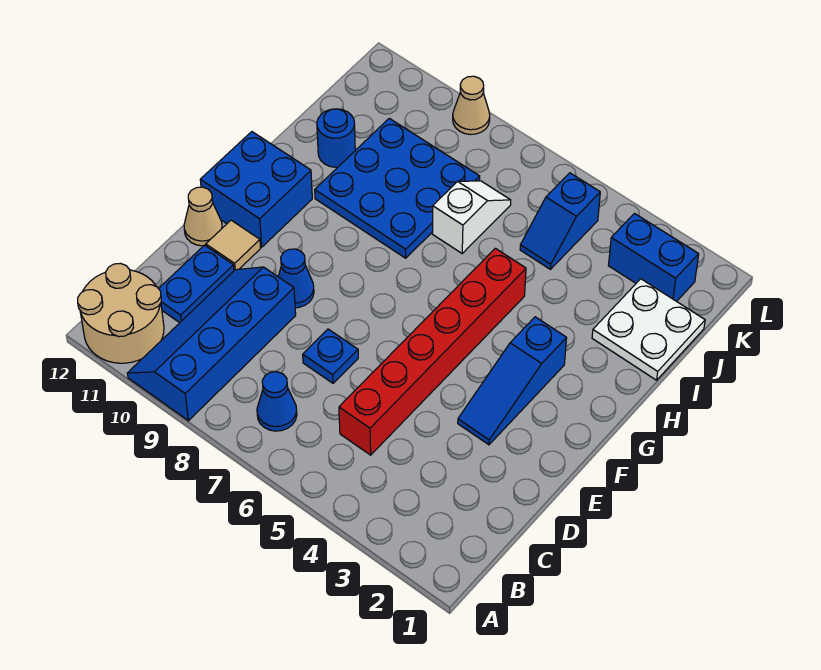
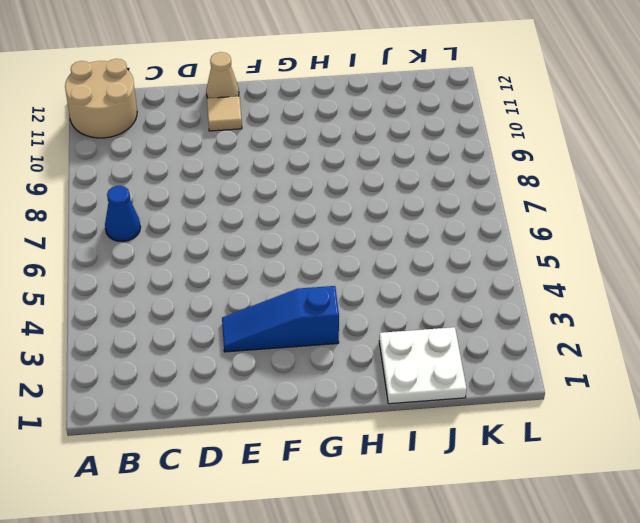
none -> blue 2x4 slope [127,267,296,421]
none -> red 1x6 brick [339,248,526,455]
none -> blue 1x2 plate [159,245,234,323]

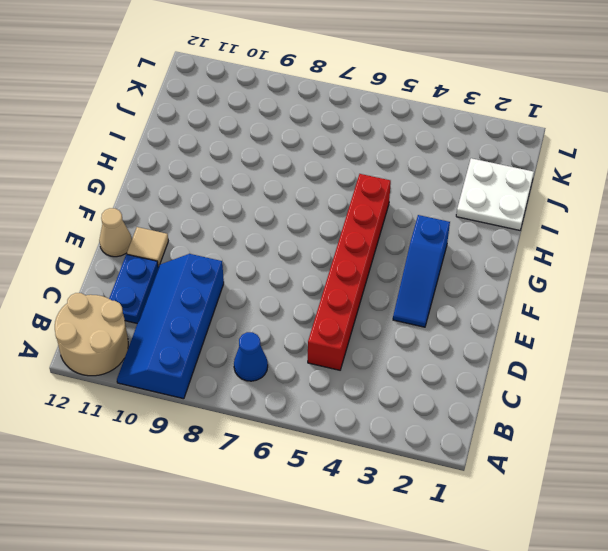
none -> blue 1x1 plate [303,329,358,383]
none -> blue 1x1 cone [278,249,314,308]
none -> blue 2x2 brick [200,132,312,247]

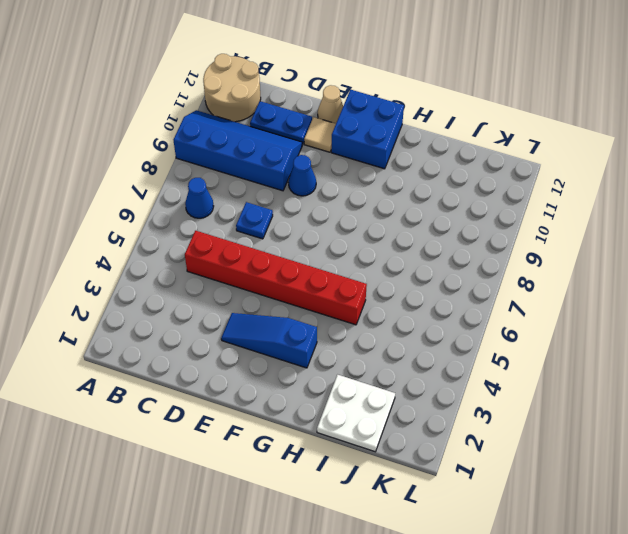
none -> blue 3x3 plate [315,118,480,258]
none -> white 1x2 slope [432,181,511,253]
none -> blue 1x1 round brick [317,109,355,167]

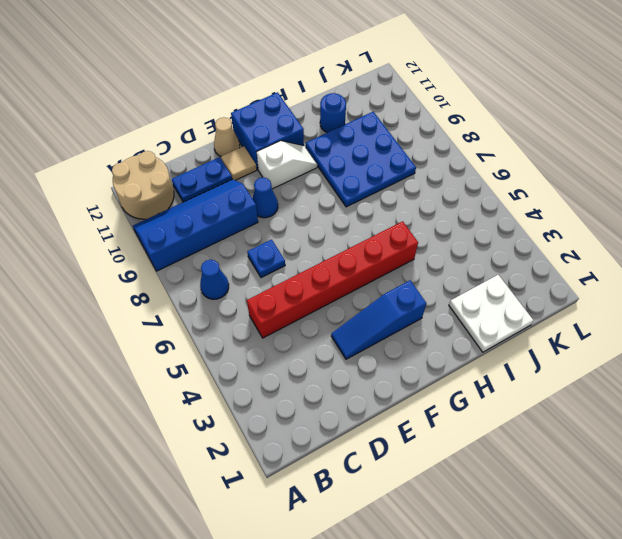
white 1x2 slope [257,141,317,189] -> white 1x2 slope moved to [432,181,511,253]
none -> blue 1x2 slope [520,173,600,269]
none -> blue 1x2 brick [608,214,699,301]
none -> tan 1x1 cone [453,76,490,135]

